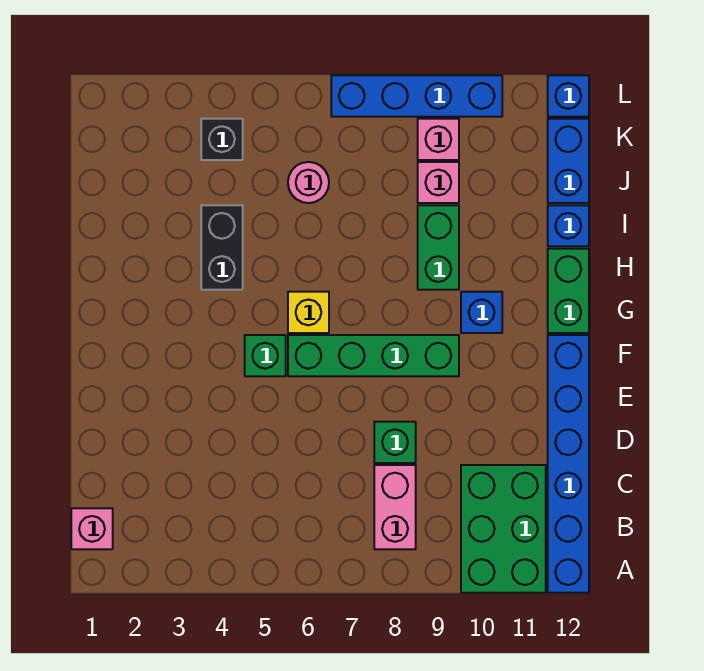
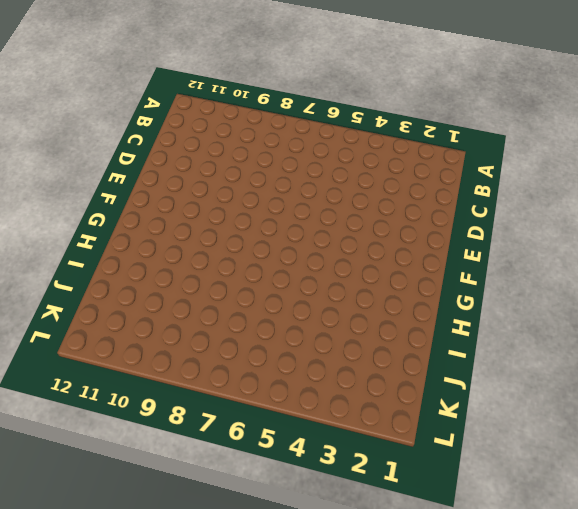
none -> green 2x3 brick [461,465,546,593]
none -> blue 1x6 brick [548,335,589,593]
none -> pink 1x1 brick [71,508,113,549]

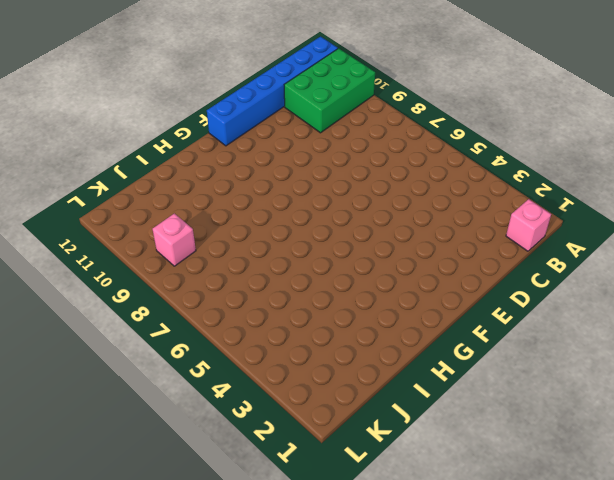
none -> pink 1x2 brick [374,465,416,549]
none -> green 1x1 brick [374,422,416,463]
none -> green 1x1 brick [245,335,286,376]

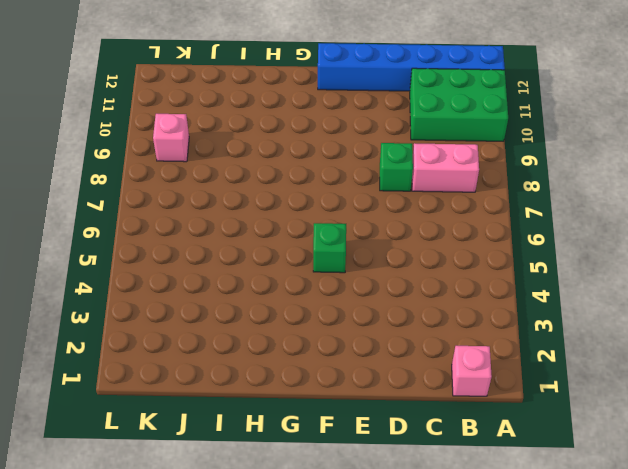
none -> green 1x4 brick [288,335,459,376]
none -> yellow 1x1 brick [288,292,329,333]
none -> blue 1x1 brick [461,292,502,333]

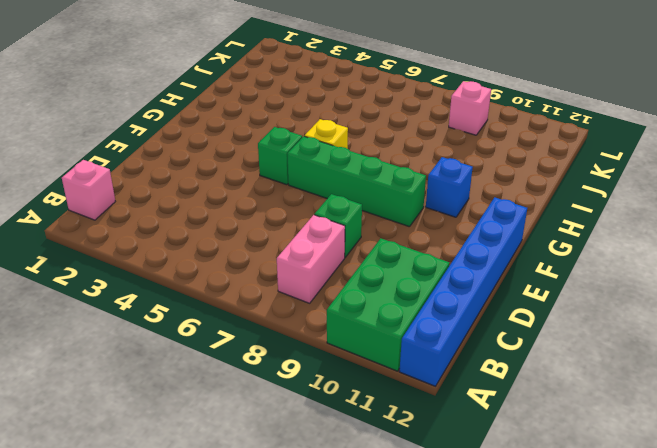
none -> green 1x2 brick [548,249,589,333]
none -> black 1x2 brick [201,205,243,290]
none -> green 1x2 brick [418,205,459,290]

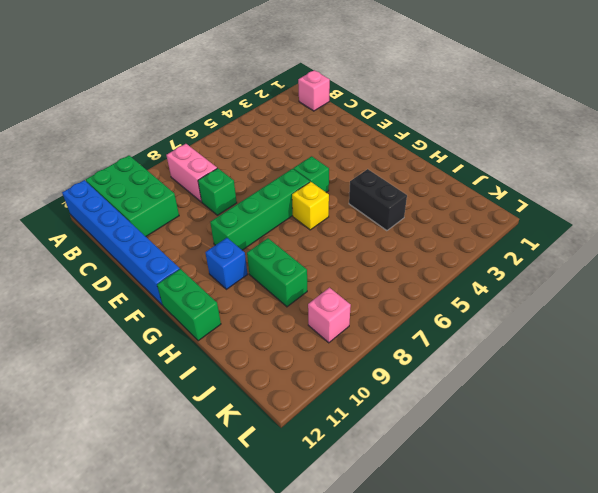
none -> blue 1x1 brick [548,205,589,246]
none -> pink 1x1 round brick [288,162,329,203]
none -> pink 1x1 brick [418,162,459,203]

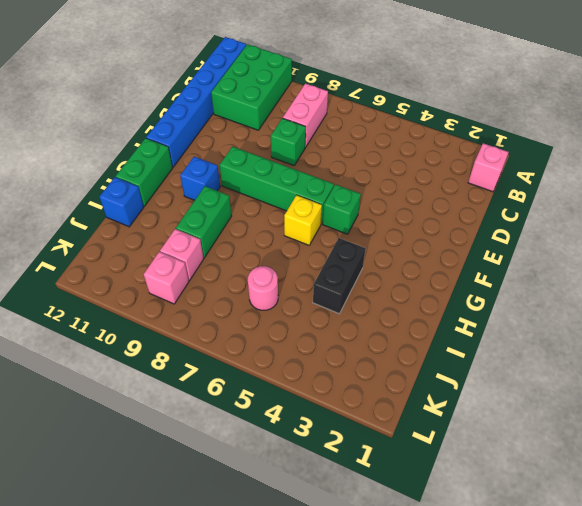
none -> blue 1x2 brick [548,119,589,203]
none -> black 1x1 brick [201,119,243,160]
none -> blue 1x4 brick [331,75,502,117]

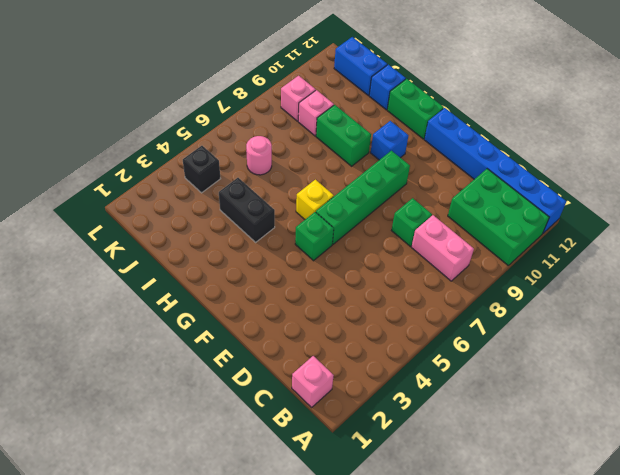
none -> blue 1x4 brick [331,75,502,117]
none -> blue 1x1 brick [548,75,589,117]

